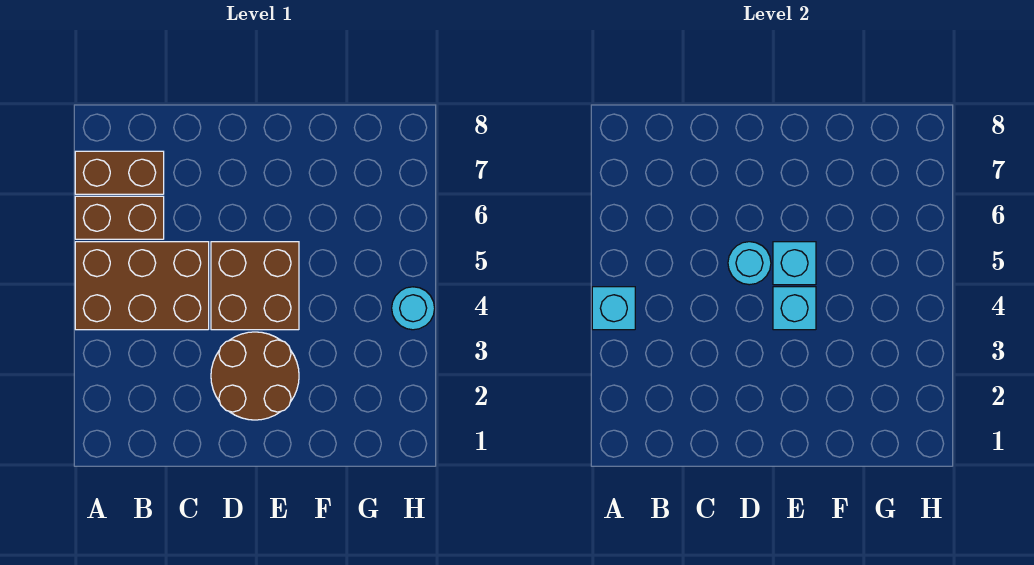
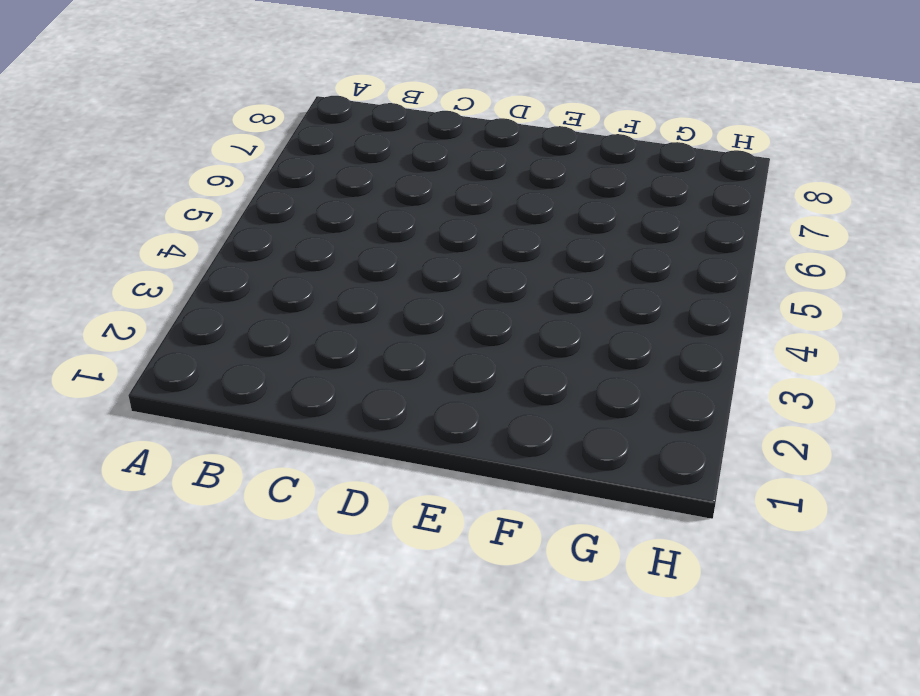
none -> brown 2x3 brick [75,242,209,330]
none -> brown 1x2 brick [75,196,164,239]

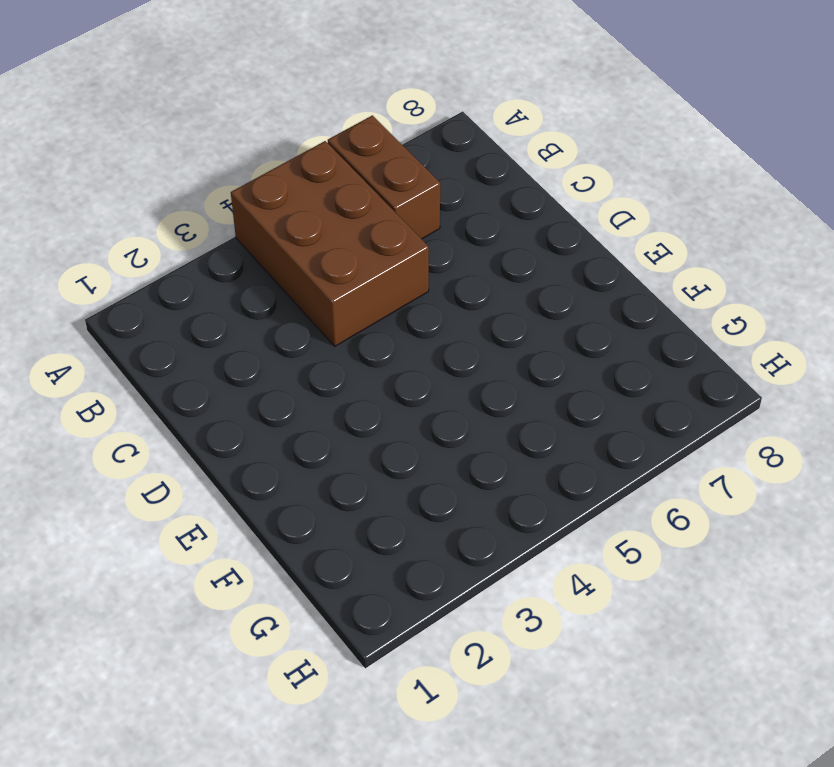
none -> brown 1x2 brick [75,151,164,194]
none -> brown 2x2 round brick [211,332,299,420]

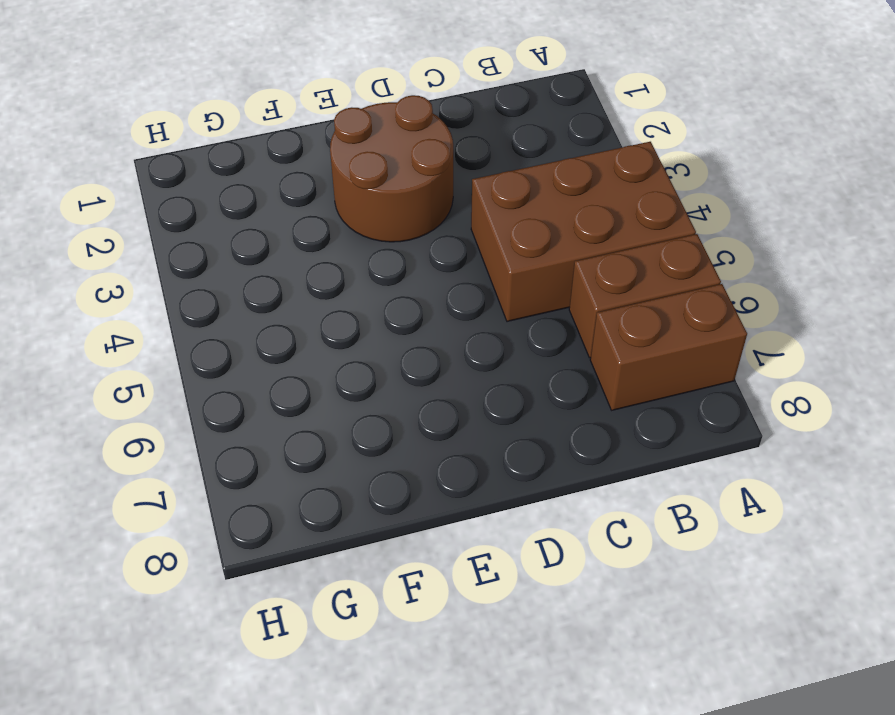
none -> brown 2x2 brick [211,242,299,330]
none -> cyan 1x1 round brick [392,287,435,330]

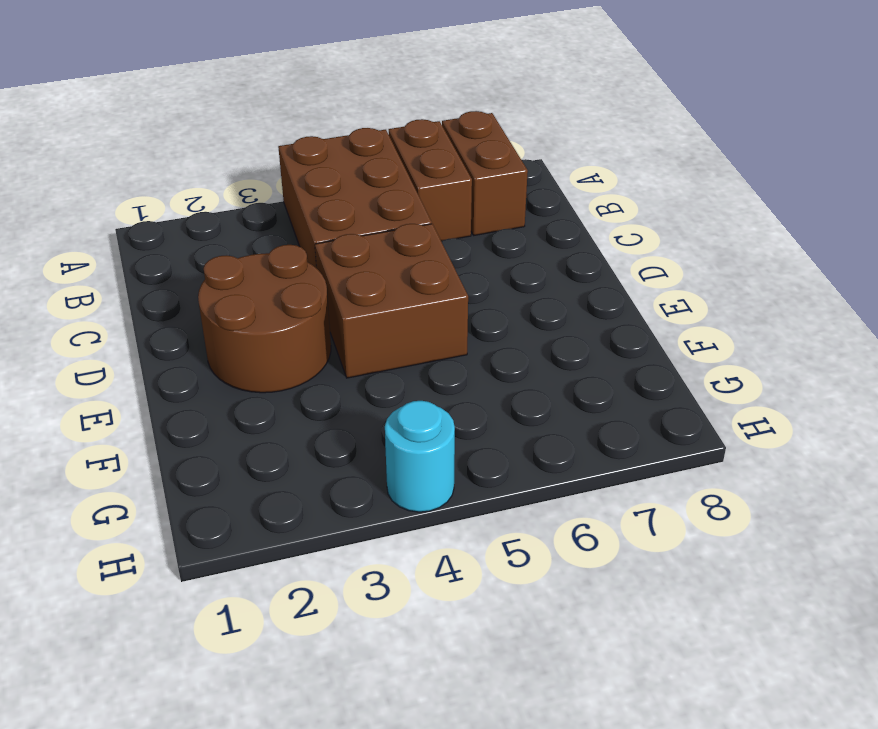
none -> cyan 1x1 brick [592,287,635,330]
none -> cyan 1x1 round brick [728,242,771,285]

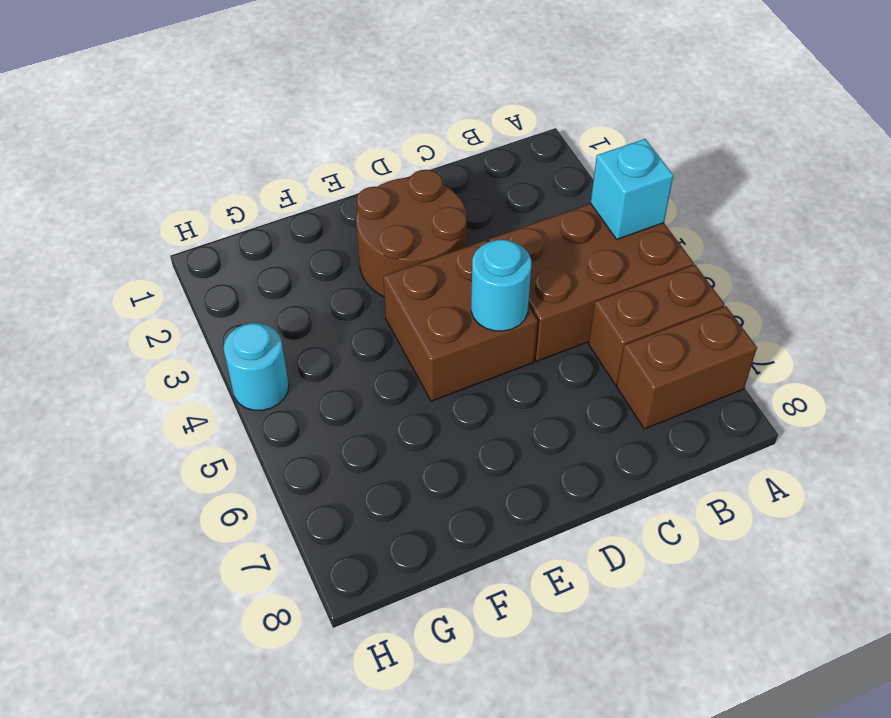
none -> cyan 1x1 brick [773,287,816,330]
none -> cyan 1x1 brick [773,242,816,285]

